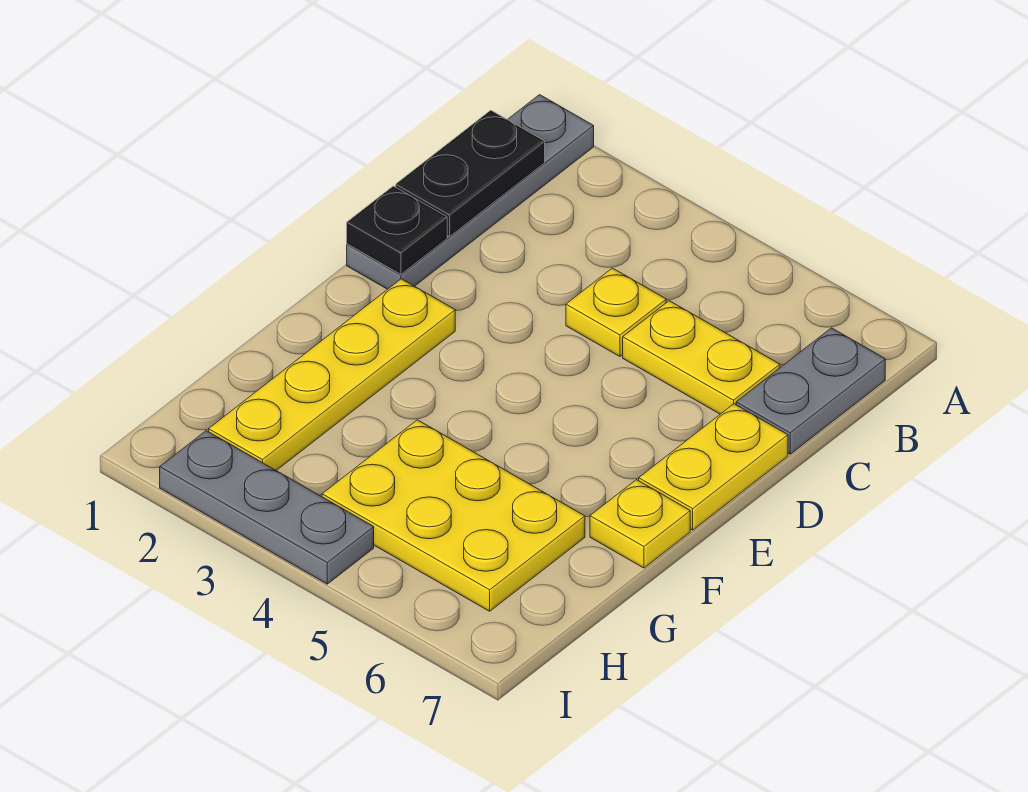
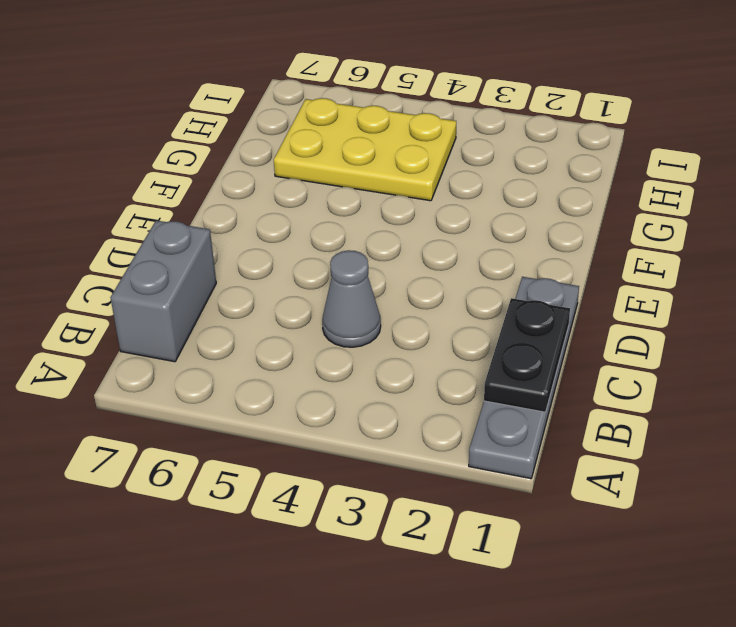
grey 1x2 brick [110,220,216,362] -> grey 1x2 plate [736,328,885,454]
grey 1x1 cone [322,250,381,347] -> yellow 1x1 plate [566,268,666,356]
none -> yellow 1x2 plate [623,301,780,414]
none -> yellow 1x2 plate [639,404,788,530]

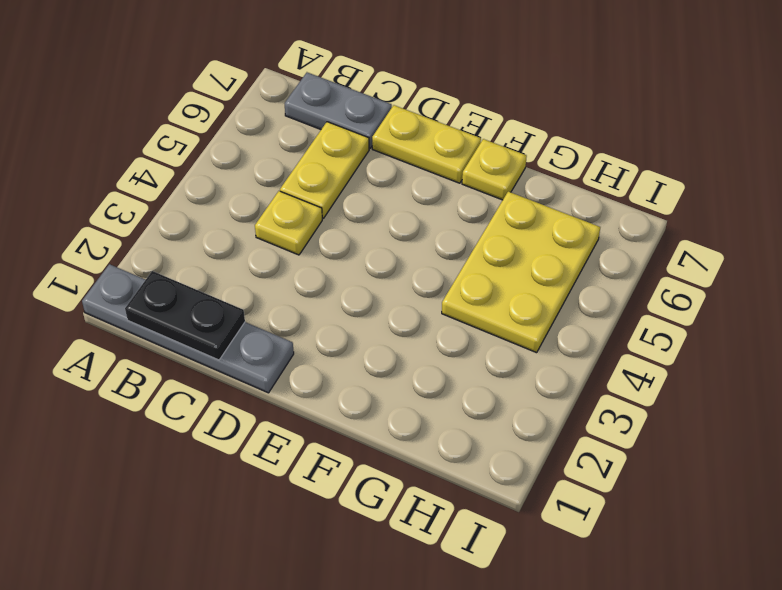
none -> yellow 1x4 plate [209,279,455,471]
none -> grey 1x3 plate [160,431,374,584]

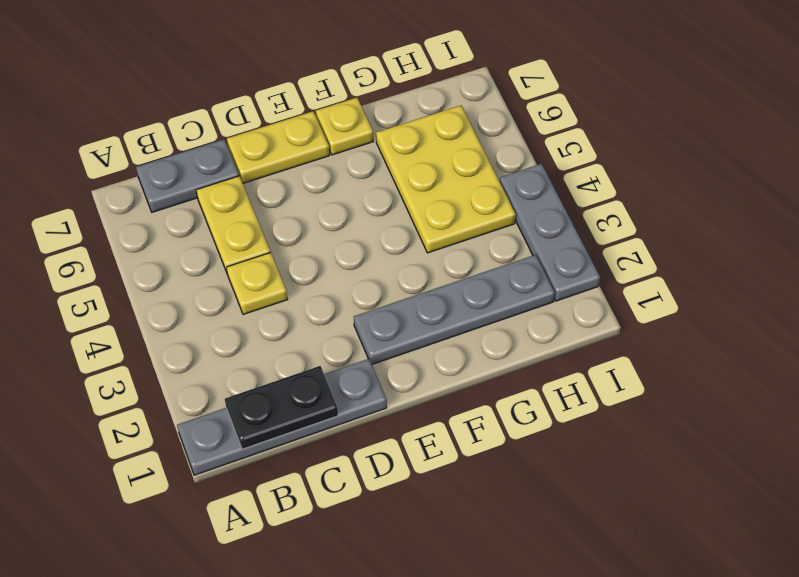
grey 1x4 plate [354,255,555,364] -> yellow 1x4 plate [209,279,455,471]
none -> black 1x1 plate [347,186,447,274]

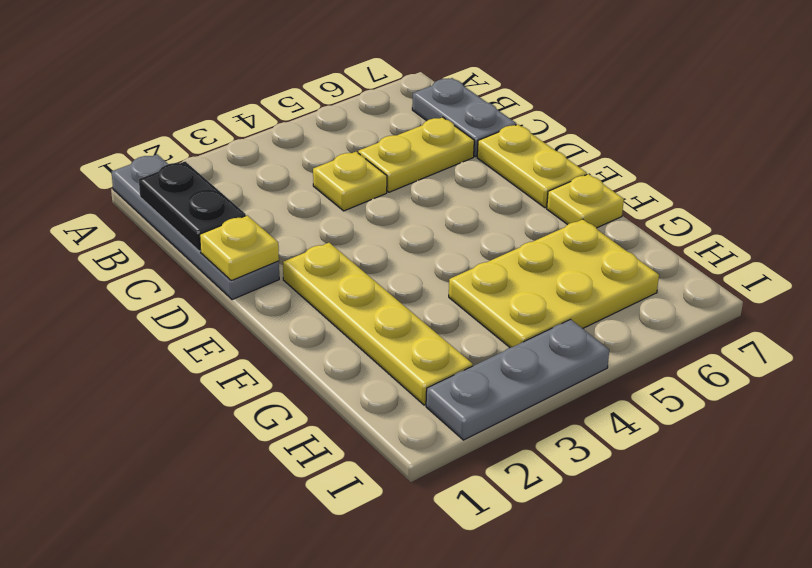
yellow 1x1 plate [200,215,279,281] -> black 1x1 plate [347,186,447,274]

